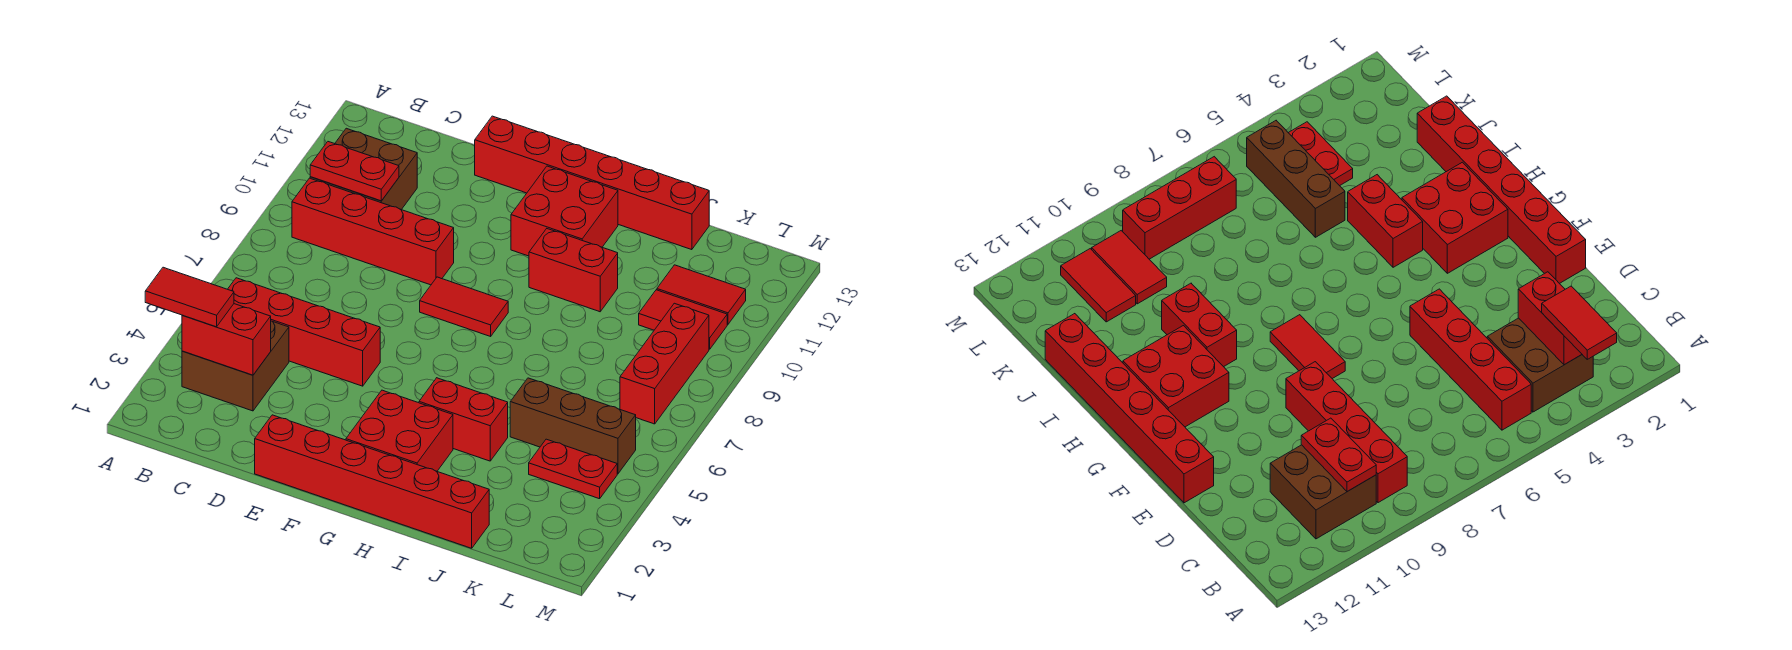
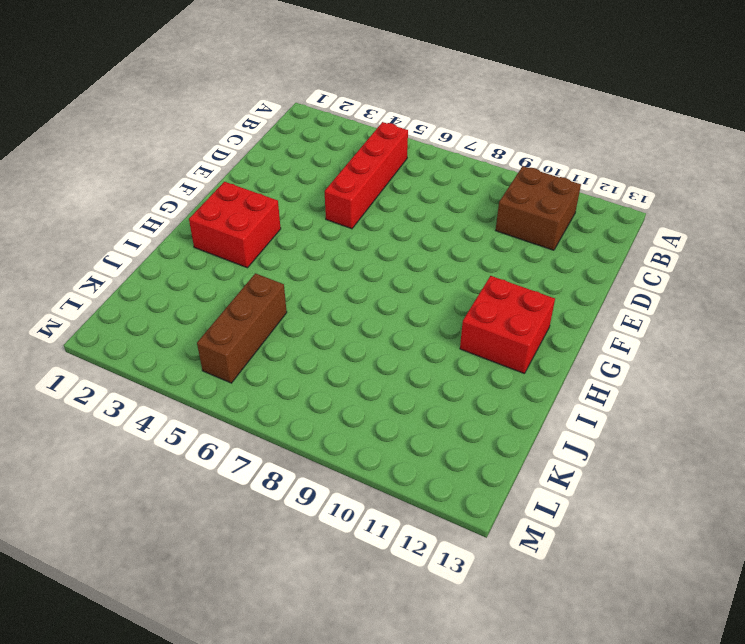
none -> brown 2x2 brick [182,321,289,411]
none -> red 1x4 brick [292,178,454,285]
none -> red 1x6 brick [255,415,489,548]

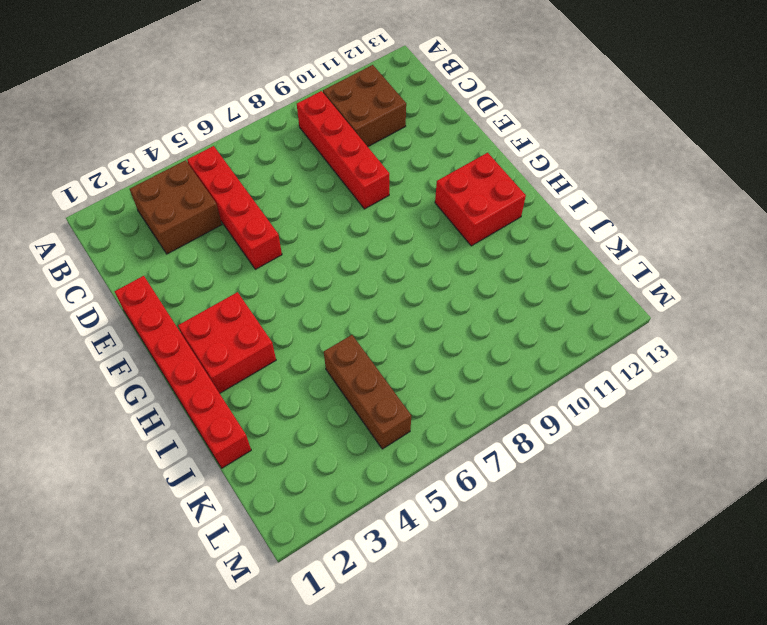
none -> red 1x6 brick [475,116,709,250]
none -> red 1x2 tile [420,277,508,336]
none -> red 1x2 brick [419,378,508,461]

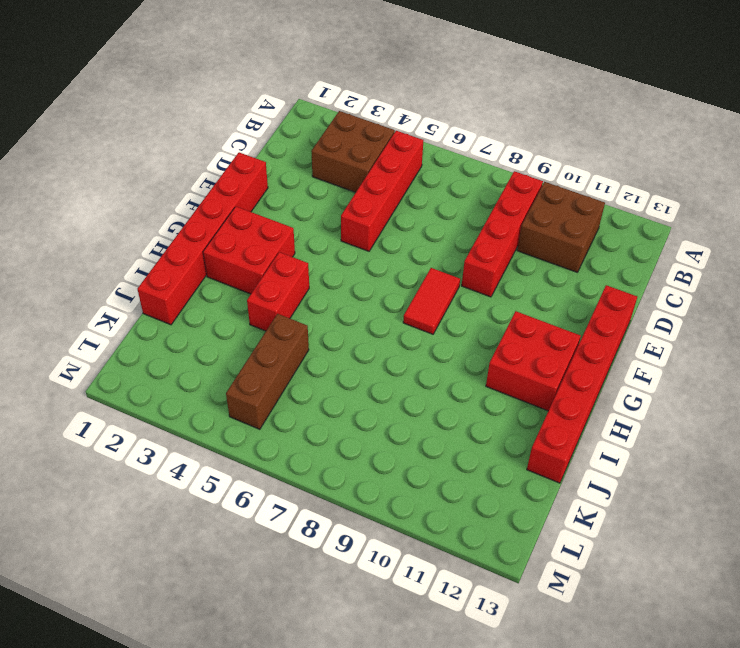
none -> red 1x2 brick [529,229,618,312]
none -> red 1x2 plate [529,439,617,499]
none -> red 1x2 tile [639,290,727,349]

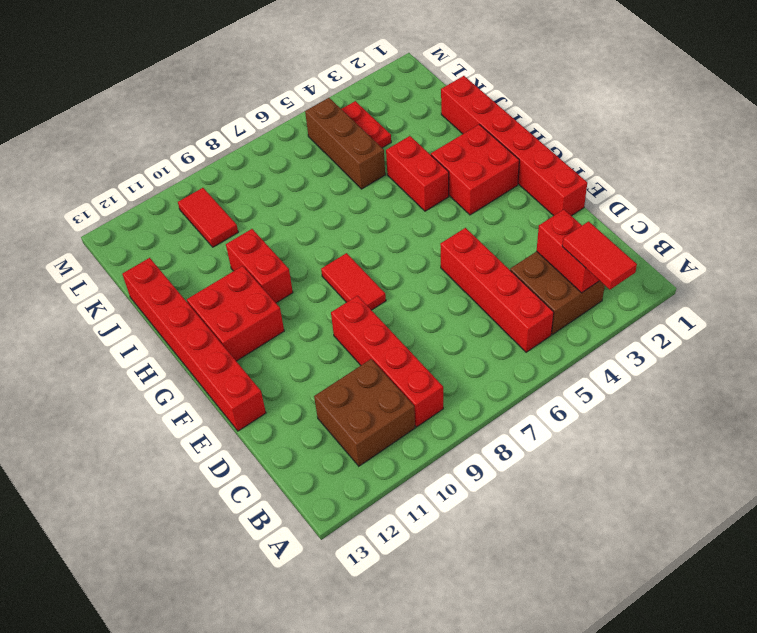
none -> red 1x2 tile [657,265,746,324]
none -> red 1x3 brick [620,303,709,424]
none -> red 1x2 plate [310,142,399,201]

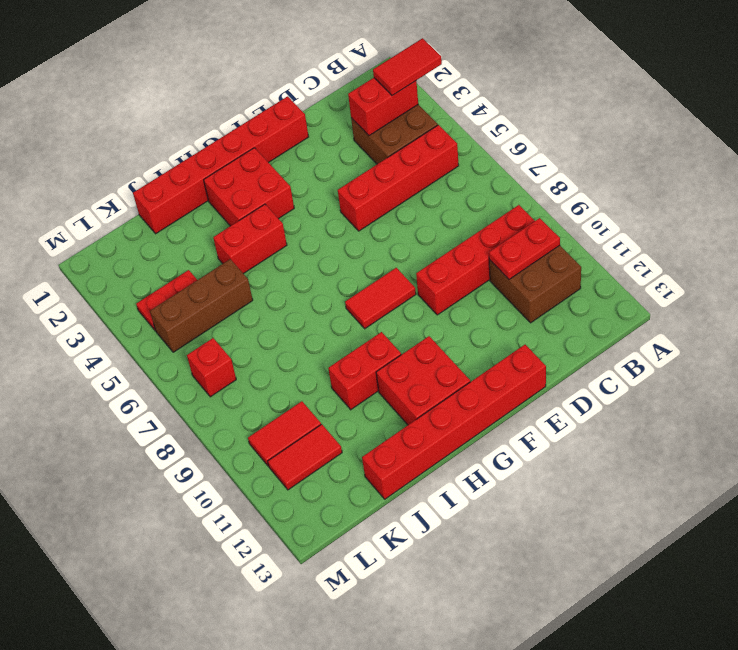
red 1x1 brick [187,338,236,397] -> red 1x3 brick [620,303,709,424]

